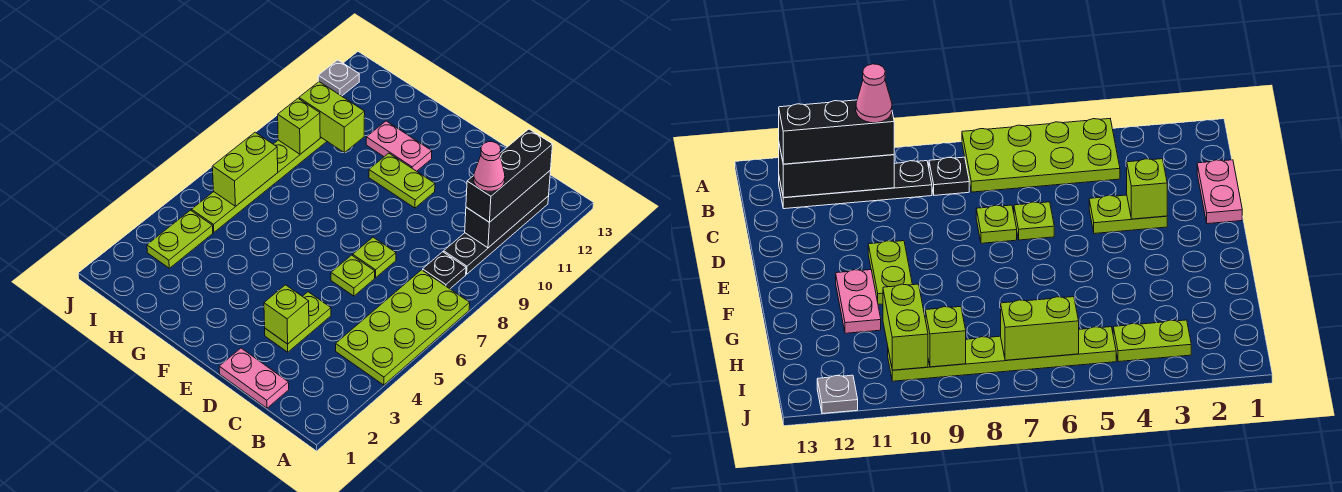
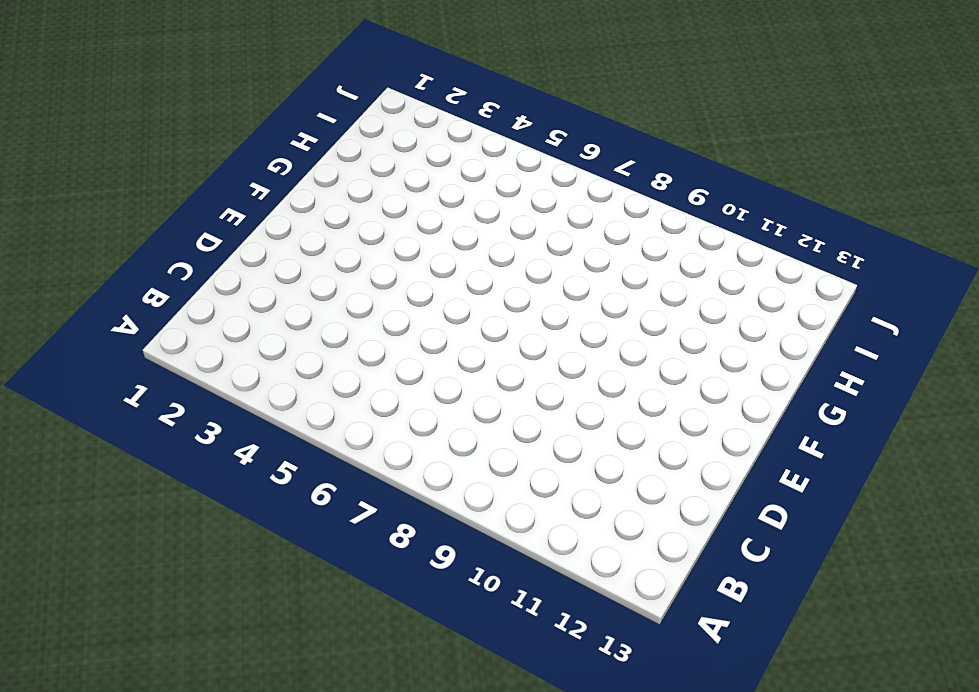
none -> lime 2x4 plate [336,270,470,385]
none -> black 1x1 plate [423,252,466,289]
none -> black 1x4 plate [444,196,549,274]

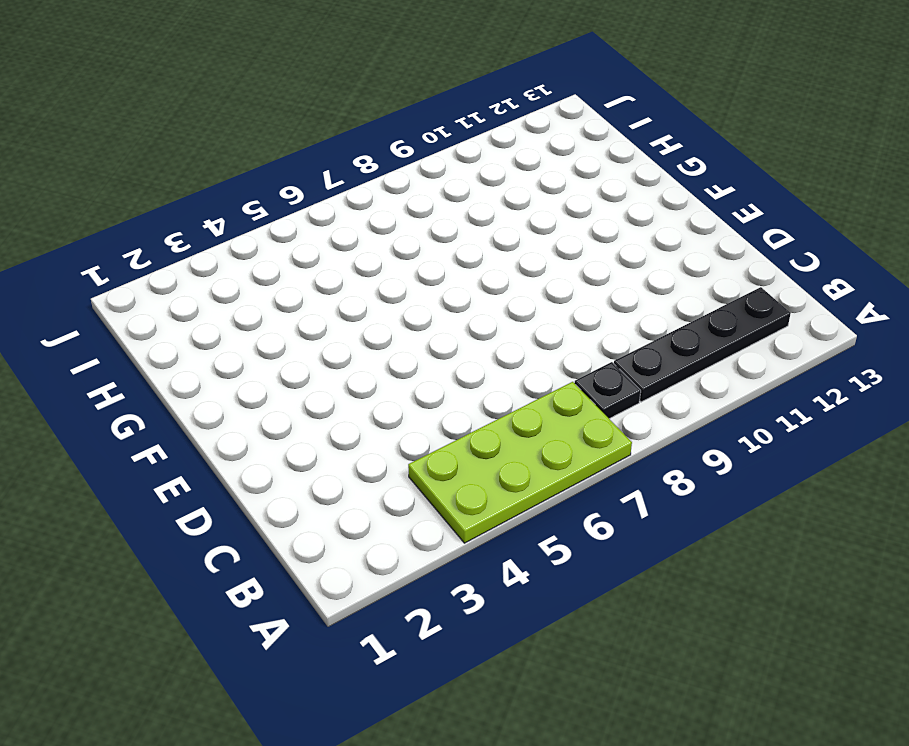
none -> pink 1x2 plate [219,348,289,408]
none -> lime 1x2 plate [265,292,331,352]
none -> lime 1x1 plate [331,255,375,296]

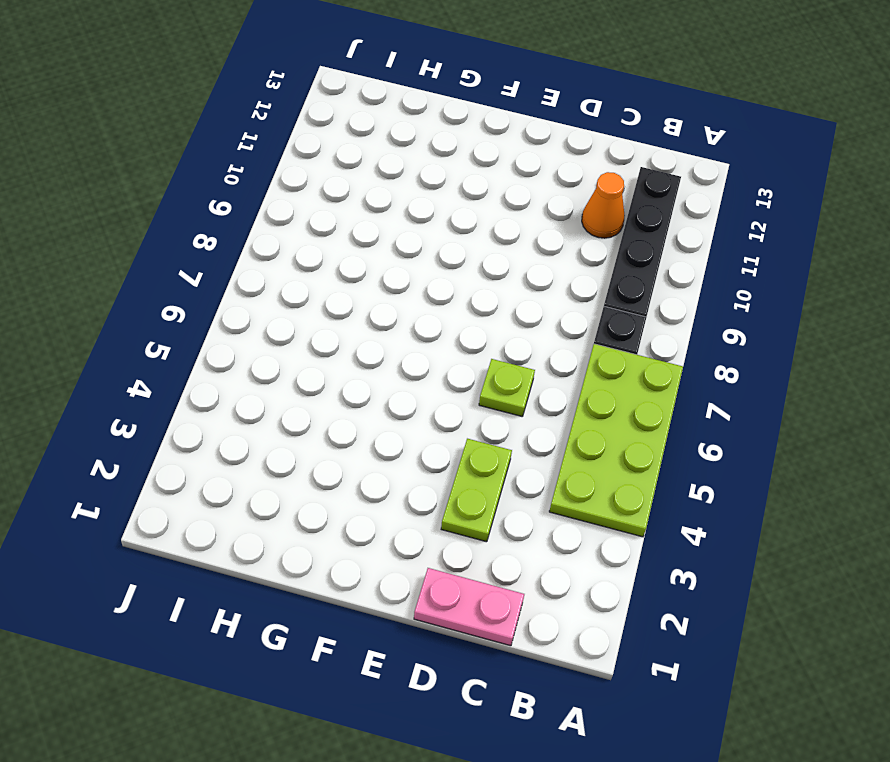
orange 1x1 cone [582,172,625,238] -> none
none -> lime 1x1 plate [353,237,396,278]
none -> lime 1x2 plate [369,153,435,208]
none -> pink 1x2 plate [366,121,432,171]

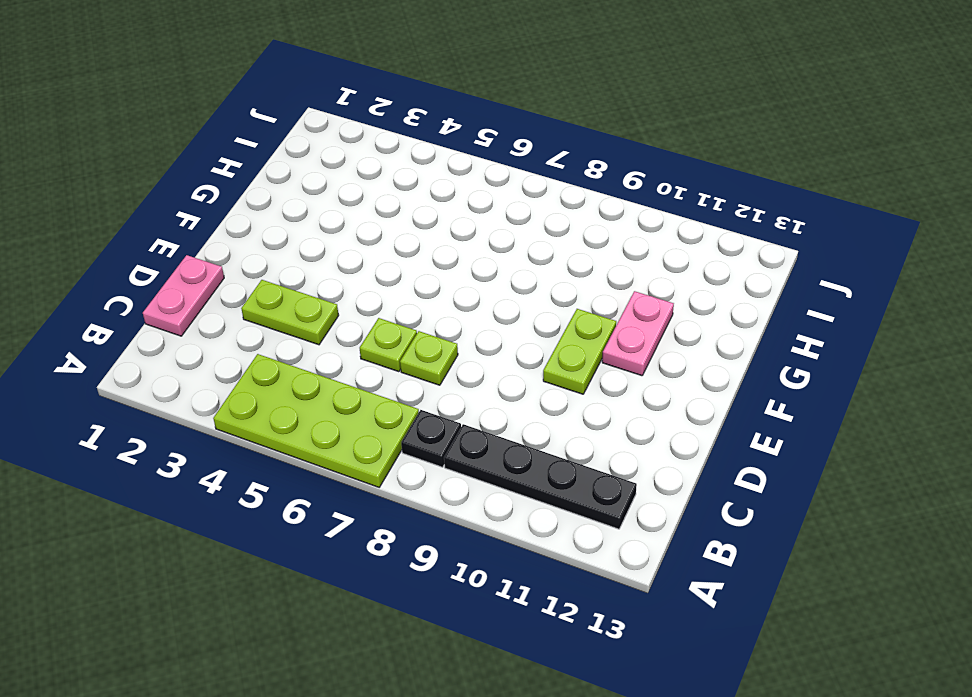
none -> lime 1x2 plate [147,210,213,268]
none -> lime 1x6 plate [192,137,327,232]
none -> grey 1x1 plate [318,60,359,96]

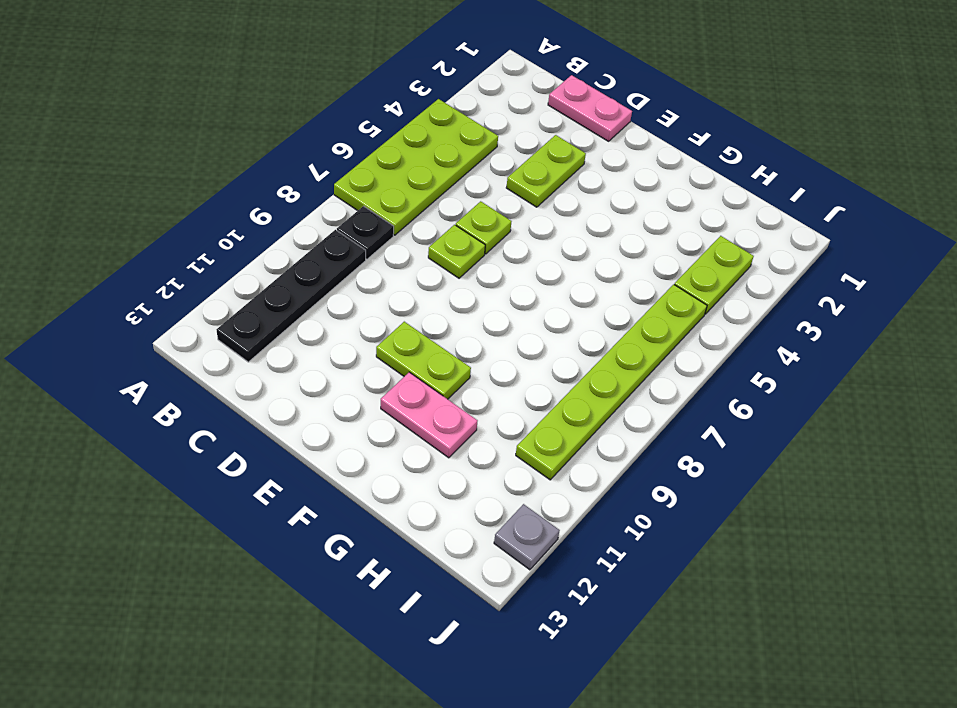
none -> black 1x3 brick [465,170,551,248]
none -> lime 1x1 brick [264,285,309,344]
none -> lime 1x2 brick [299,82,365,153]

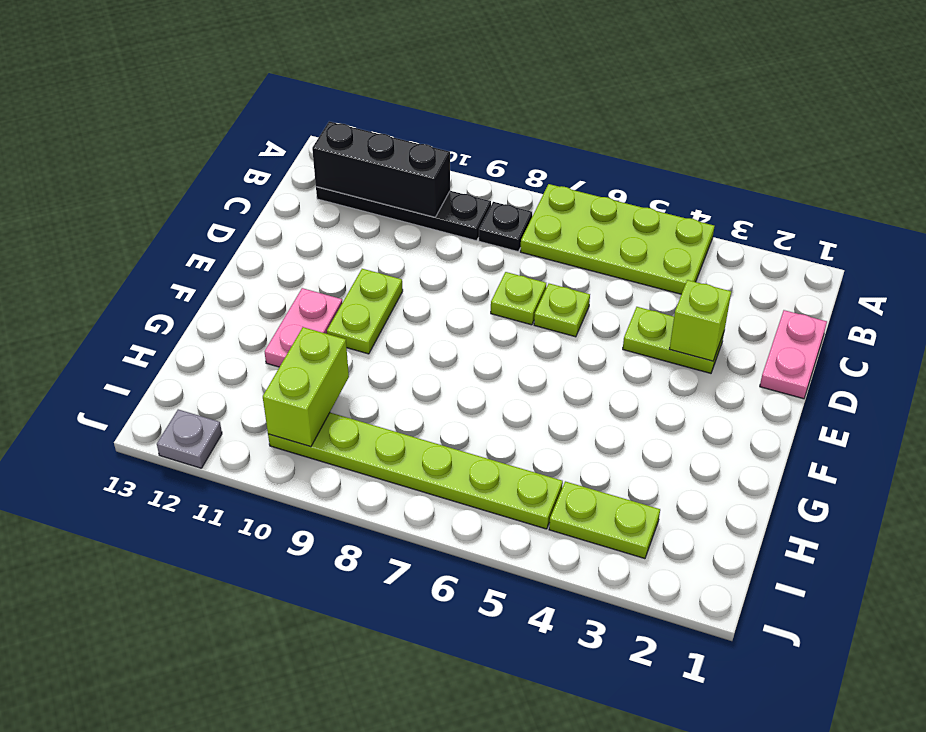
none -> lime 1x2 brick [212,132,278,207]
none -> lime 1x1 brick [278,98,320,154]
none -> black 1x3 brick [466,129,553,222]

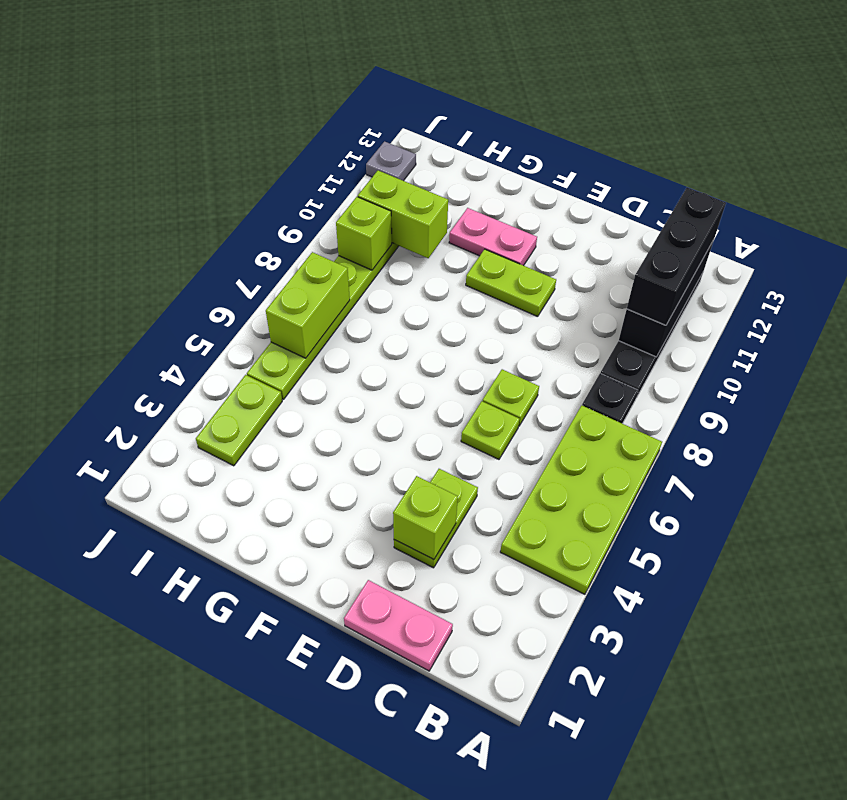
none -> pink 1x1 cone [474,142,505,191]

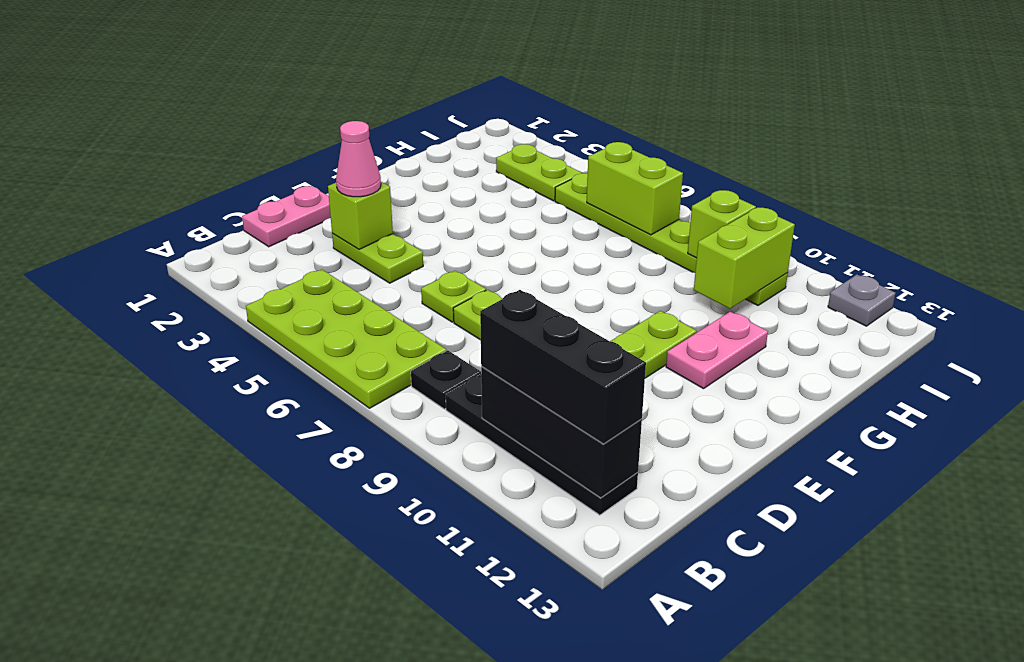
pink 1x1 cone [336,121,381,197] -> pink 1x1 cone moved to [474,142,505,191]

